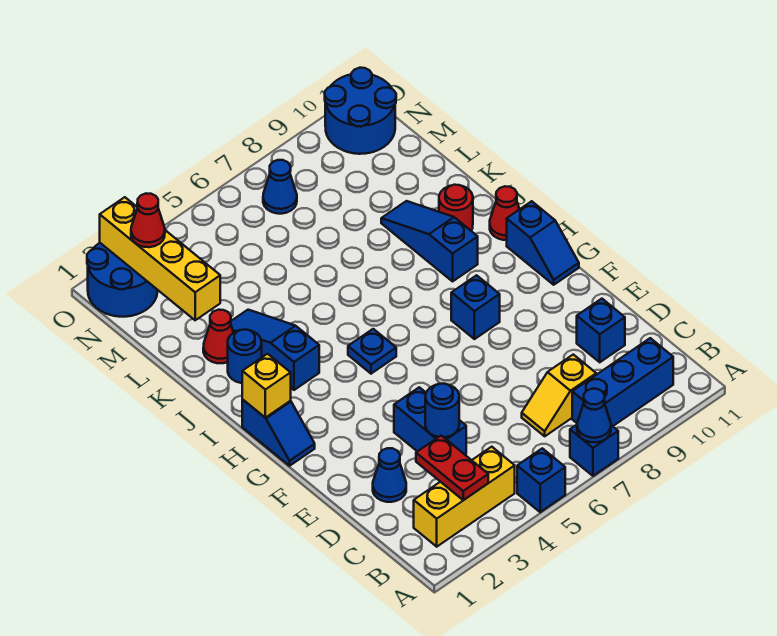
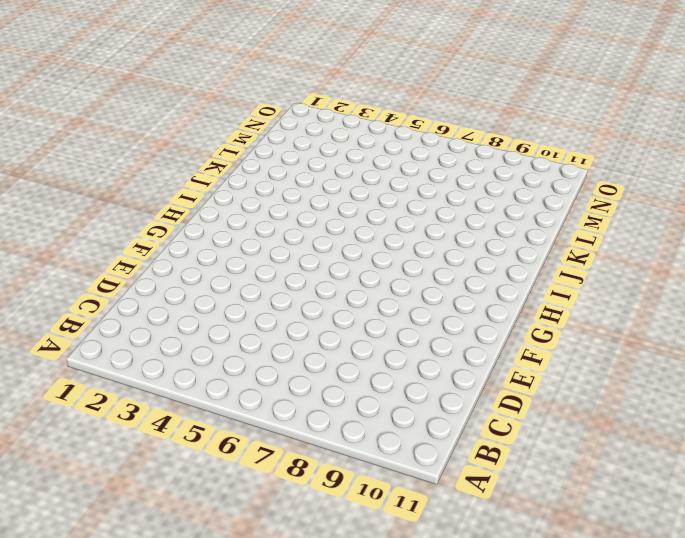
none -> blue 1x1 brick [517,448,565,512]
none -> blue 1x1 brick [570,425,618,476]
none -> yellow 1x3 brick [414,447,515,547]

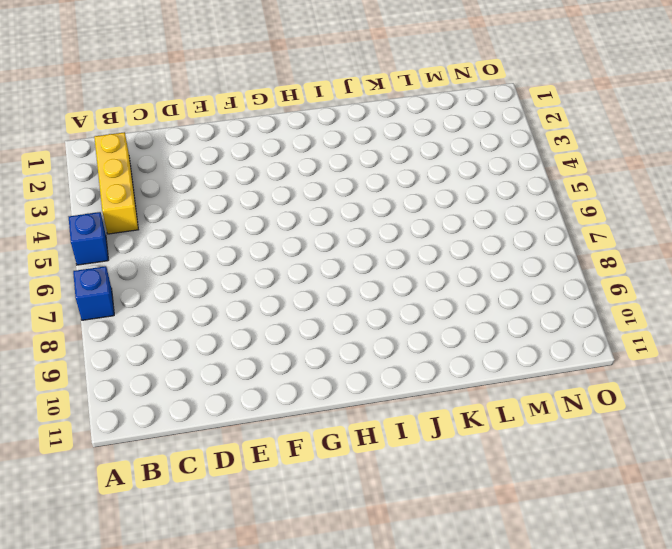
none -> blue 1x3 brick [572,338,673,426]
none -> yellow 1x2 slope [522,355,596,436]
none -> blue 1x1 cone [373,448,406,502]

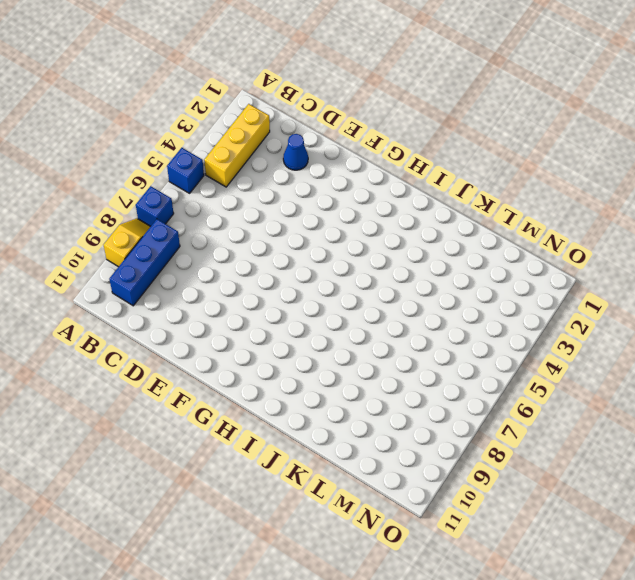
yellow 1x2 slope [103,218,151,267] -> yellow 1x2 slope moved to [522,355,596,436]
none -> blue 1x2 brick [394,387,466,455]
none -> blue 1x1 brick [577,299,625,362]
none -> blue 1x2 slope [242,400,315,466]

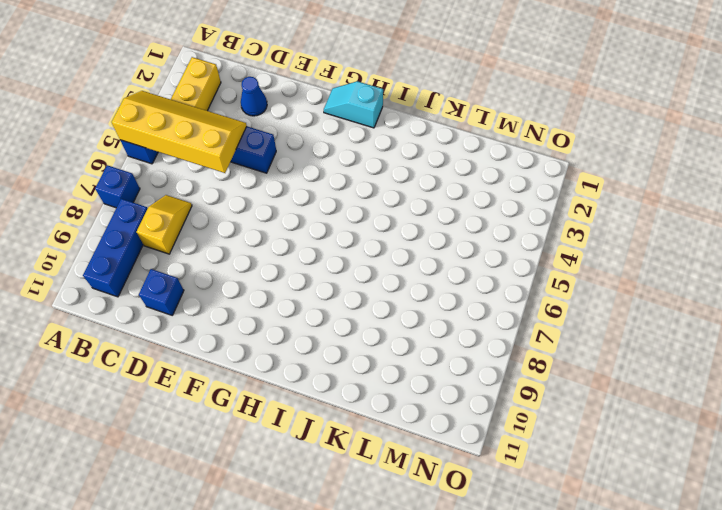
yellow 2x4 slope [112,91,247,173] -> blue 1x1 round brick [425,384,459,437]
cyan 1x2 slope [324,81,383,128] -> blue 1x2 slope [242,400,315,466]
none -> blue 1x1 brick [451,275,500,339]
none -> blue 1x2 slope [507,201,579,285]
none -> blue 1x1 plate [348,329,396,374]

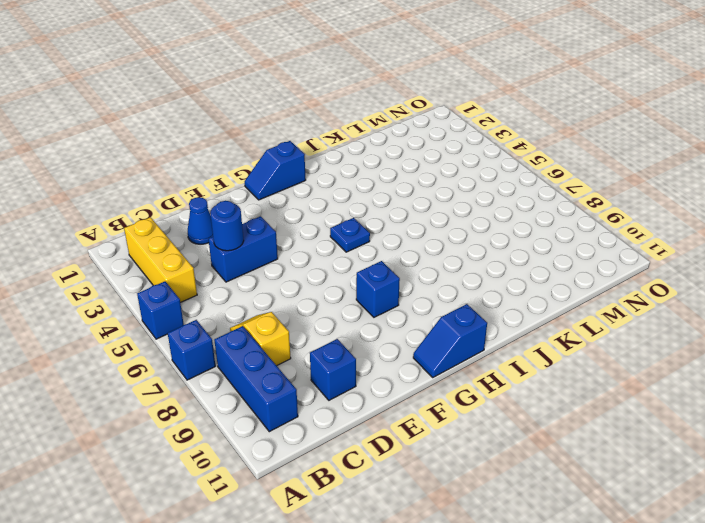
none -> blue 1x3 slope [231,310,319,390]
none -> blue 1x3 slope [381,201,478,281]
none -> red 1x1 cone [490,186,519,240]

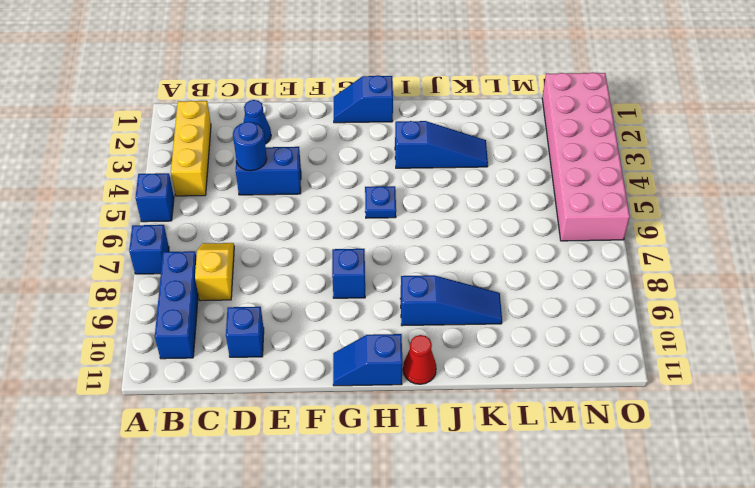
pink 2x6 brick [542,72,630,241] -> blue 2x2 round brick [87,243,158,317]
none -> blue 1x1 round brick [228,330,262,383]
none -> red 1x1 round brick [439,185,473,231]
none -> red 1x1 cone [203,310,233,363]

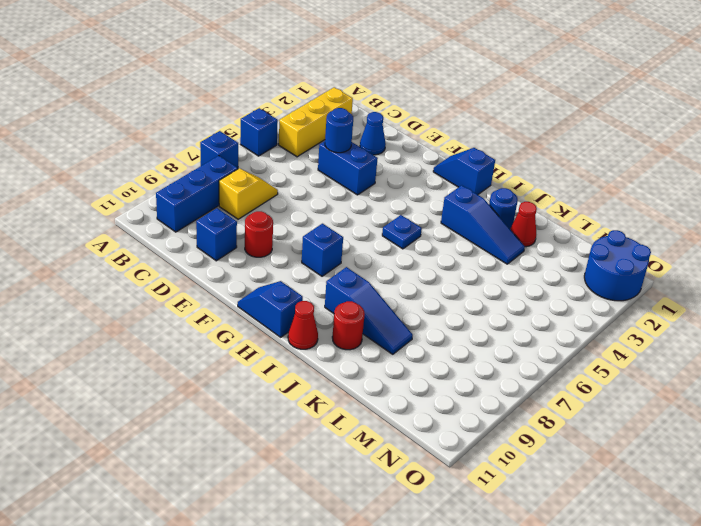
red 1x1 round brick [245,211,273,257] -> none
none -> blue 1x1 cone [263,160,297,214]
none -> blue 2x2 round brick [325,68,396,154]
none -> blue 1x1 cone [577,389,611,442]

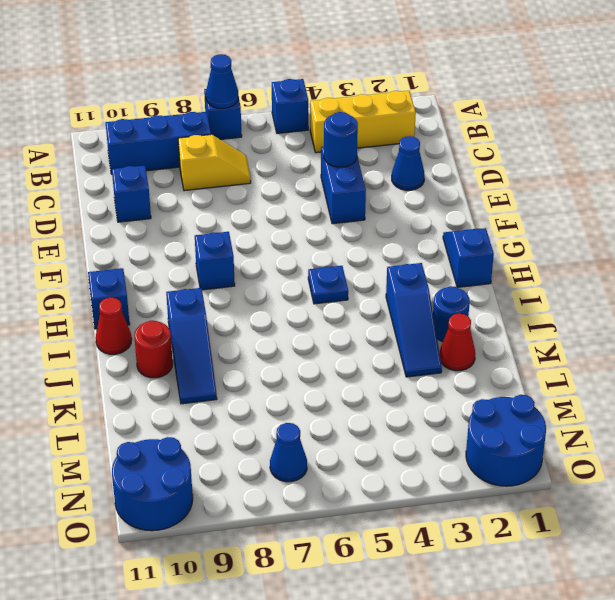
none -> red 1x2 plate [416,436,488,500]
none -> yellow 1x1 brick [242,354,291,418]
none -> yellow 1x4 brick [100,197,220,320]

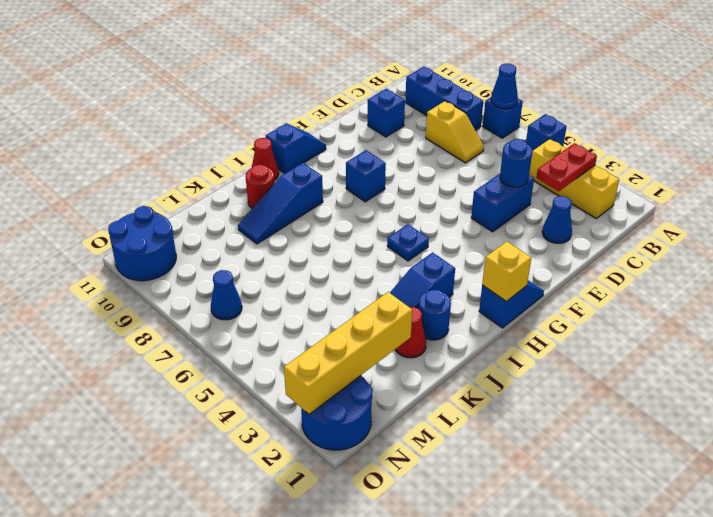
none -> red 1x1 cone [131,194,165,247]

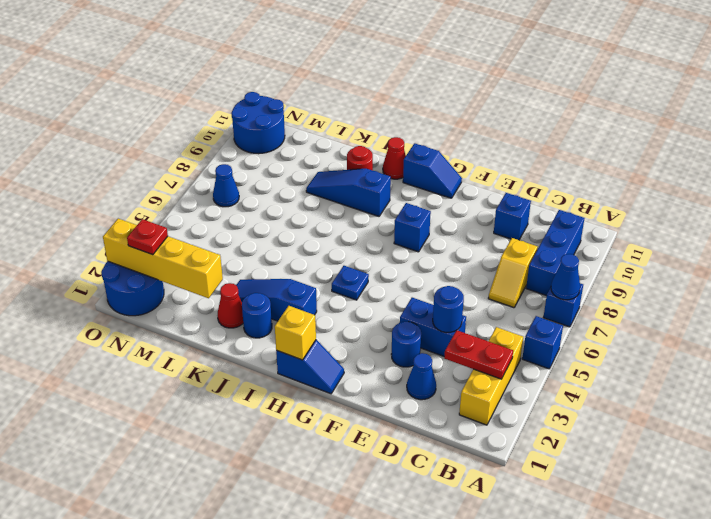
blue 1x1 round brick [391,322,421,367] -> none
red 1x1 plate [127,219,168,255] -> red 1x1 cone [131,194,165,247]

